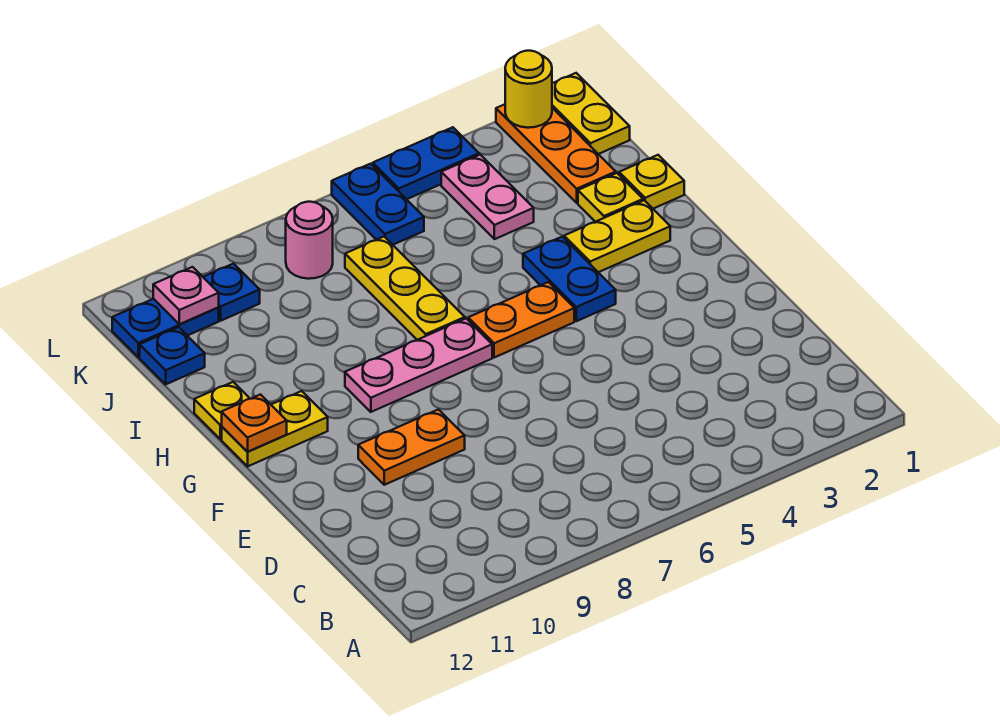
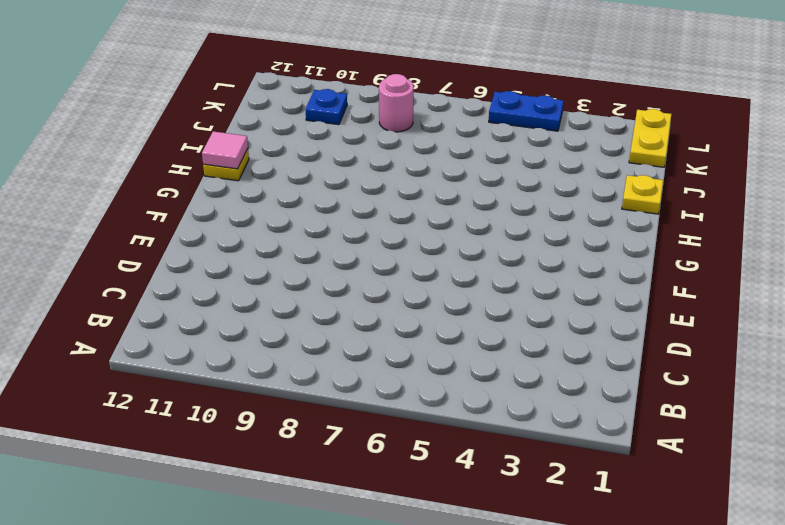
pink 1x1 tile [202,131,248,169] -> none
none -> orange 1x2 plate [358,409,465,485]
none -> blue 1x2 plate [523,237,616,321]
none -> orange 1x2 plate [468,282,574,358]

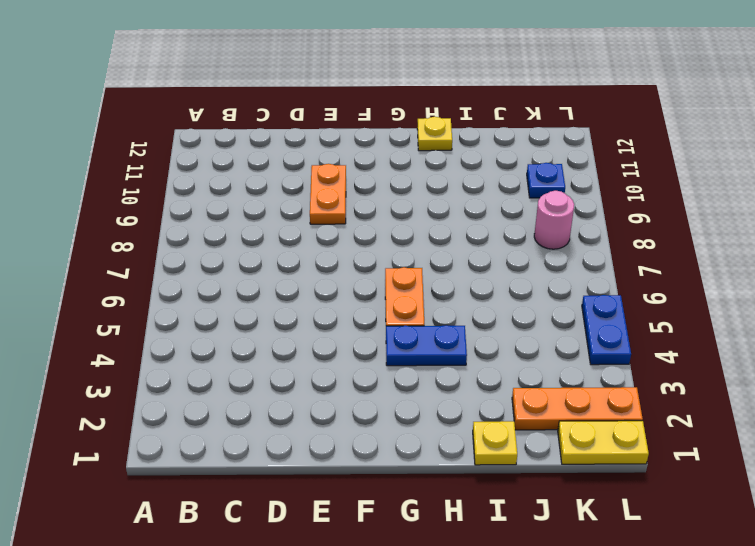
none -> pink 1x3 plate [345,319,492,412]
none -> yellow 1x2 plate [222,391,328,466]
none -> yellow 1x2 plate [564,200,670,272]

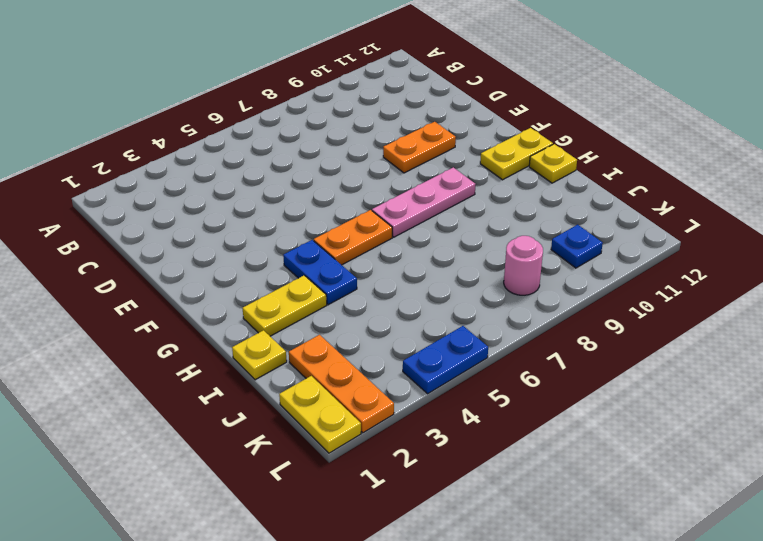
none -> yellow 1x3 plate [345,237,465,340]
none -> yellow 1x1 plate [578,173,643,222]
none -> pink 1x2 plate [441,155,534,239]

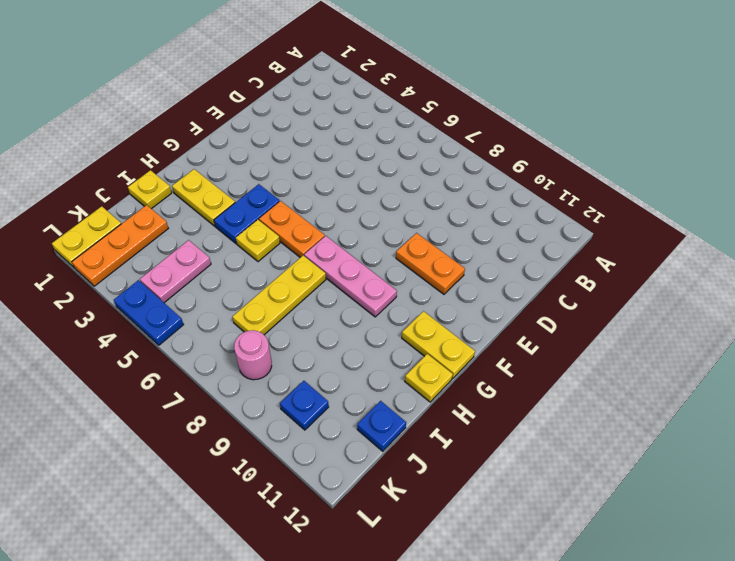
yellow 1x1 plate [236,220,280,262] -> yellow 1x1 plate moved to [578,173,643,222]
none -> blue 1x2 plate [332,164,424,245]
none -> blue 1x2 plate [112,299,219,357]
none -> orange 1x1 plate [222,395,287,452]

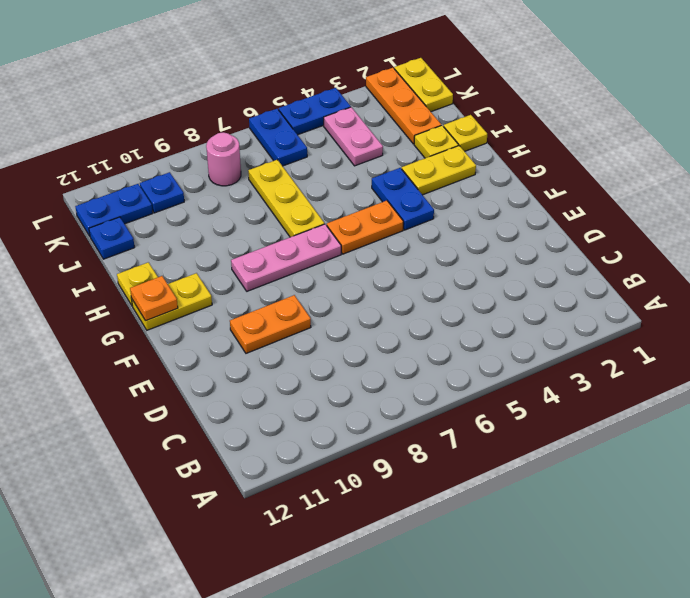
none -> pink 1x1 plate [153,267,219,324]
none -> yellow 1x1 round brick [505,51,552,128]

